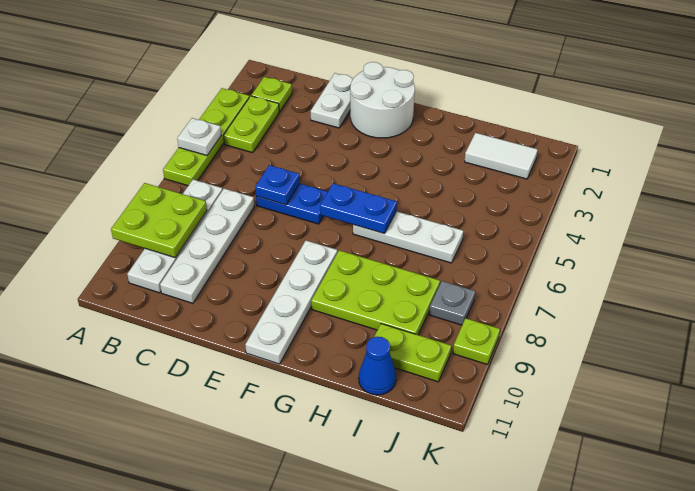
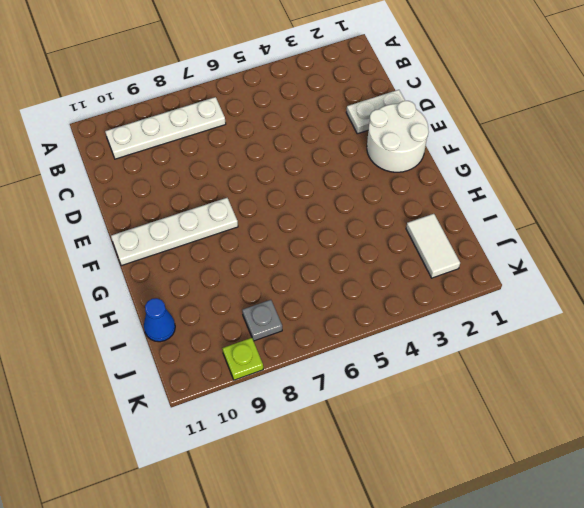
none -> lime 1x4 plate [163,88,249,186]
none -> lime 1x1 plate [251,77,292,112]
none -> lime 1x2 plate [223,96,279,153]

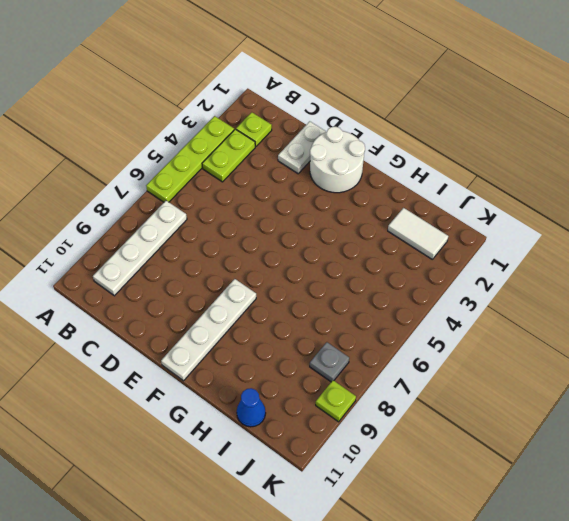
none -> white 1x4 plate [160,189,254,303]
none -> blue 1x2 plate [256,184,327,224]
none -> white 1x3 plate [353,211,463,263]

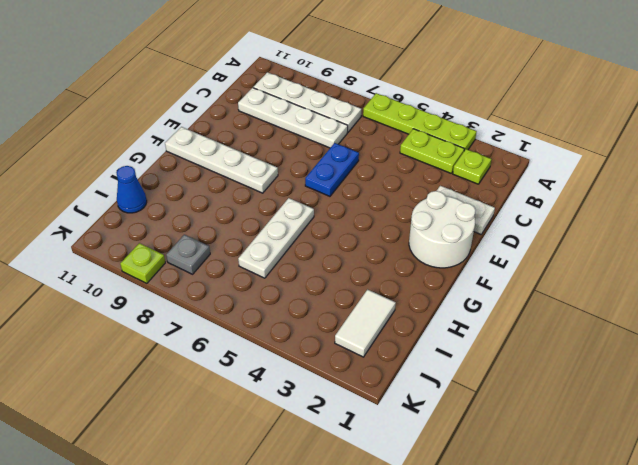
none -> lime 2x3 plate [311,250,440,335]
none -> lime 1x2 plate [374,324,451,382]
none -> white 1x1 plate [177,118,221,155]

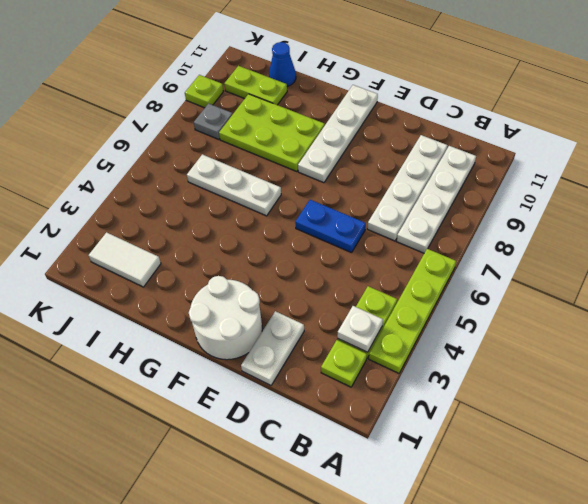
white 1x1 plate [337,306,383,352] -> white 1x1 plate moved to [177,118,221,155]
none -> lime 2x2 plate [111,183,207,258]
none -> blue 1x1 plate [255,165,300,205]
none -> blue 1x2 plate [320,183,397,234]

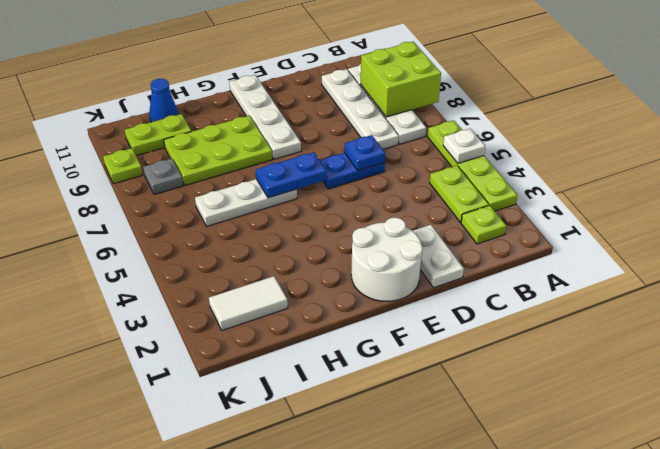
lime 2x2 brick [361,42,441,117] -> lime 2x2 plate [111,183,207,258]

